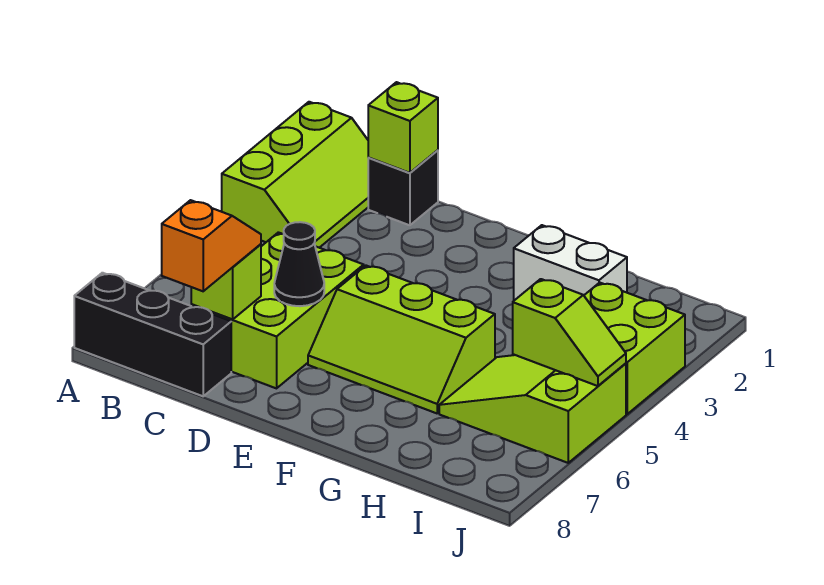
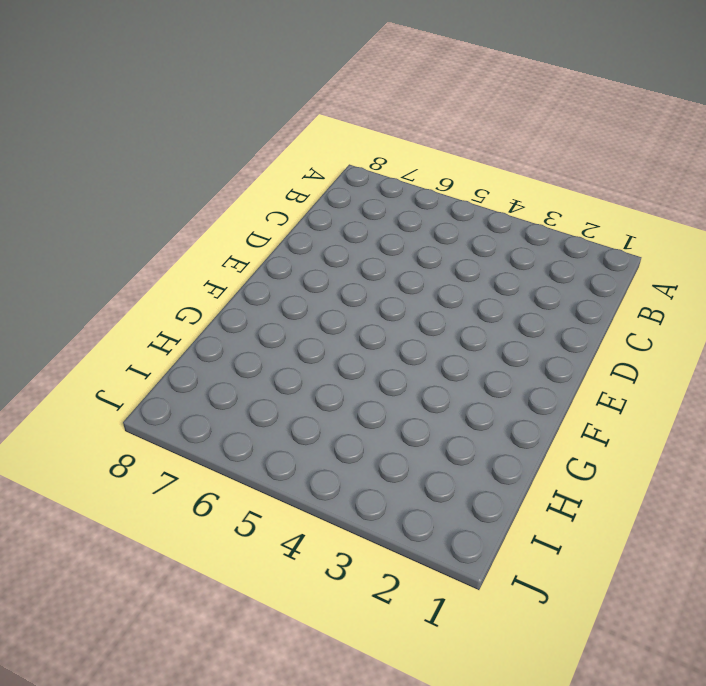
none -> lime 2x3 slope [222,102,369,248]
none -> black 1x3 brick [74,273,231,396]
none -> black 1x1 brick [368,150,438,225]

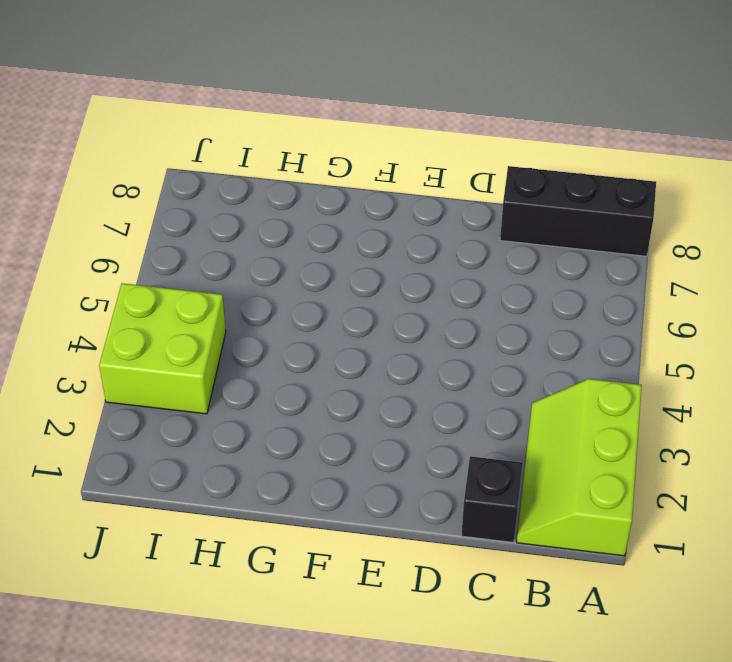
none -> lime 2x3 brick [191,232,364,388]
none -> lime 2x3 slope [308,266,495,413]
none -> white 1x2 brick [514,225,627,300]

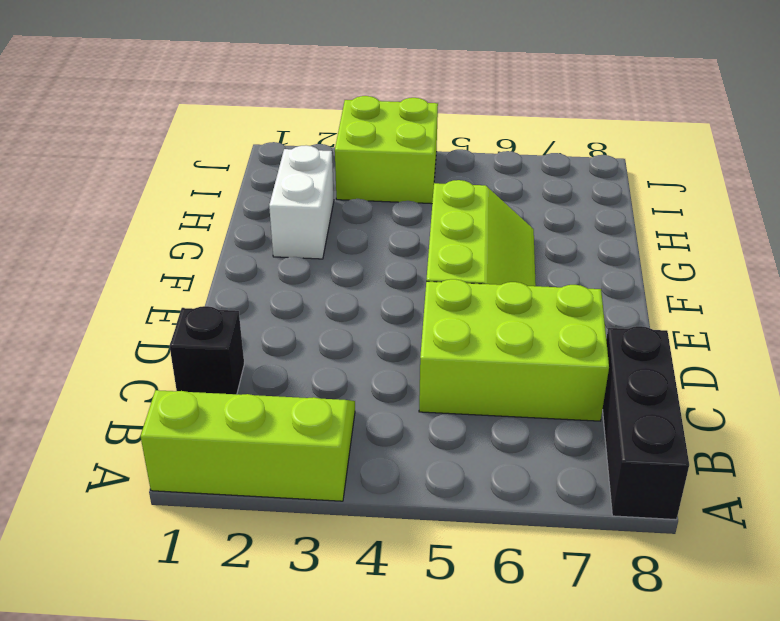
none -> lime 2x3 slope [439,355,626,463]
none -> lime 1x1 brick [368,82,438,173]
none -> lime 1x1 brick [191,244,261,319]

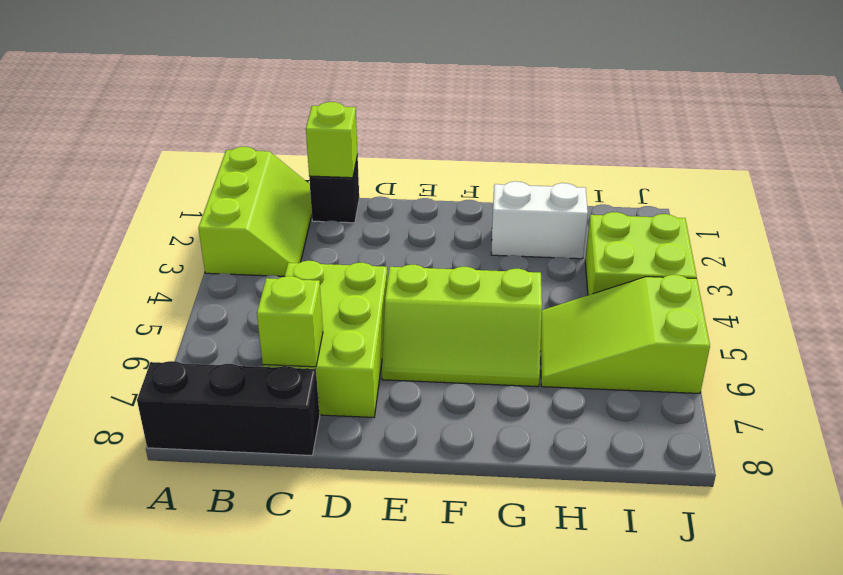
none -> black 1x1 cone [274,222,324,306]
none -> lime 1x2 slope [513,279,626,386]
none -> orange 1x2 slope [162,200,261,291]

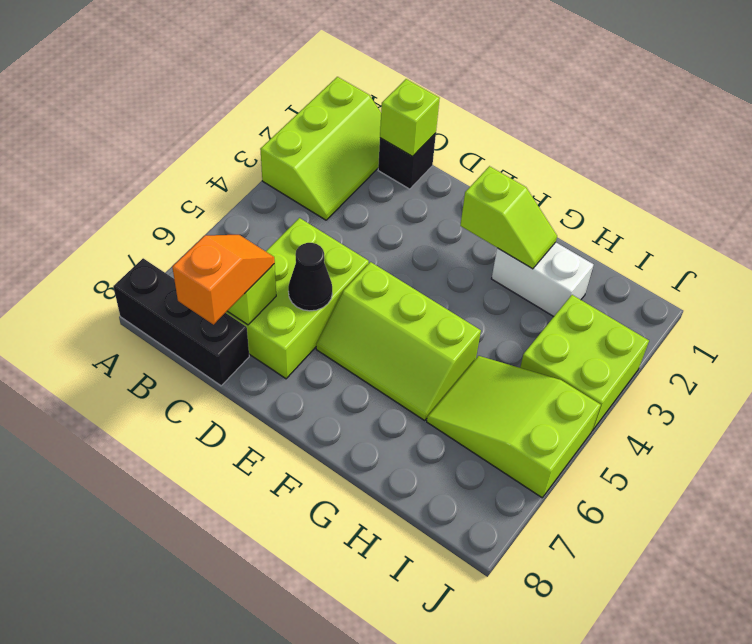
lime 1x2 slope [460,166,557,269] -> lime 1x2 slope moved to [513,279,626,386]

